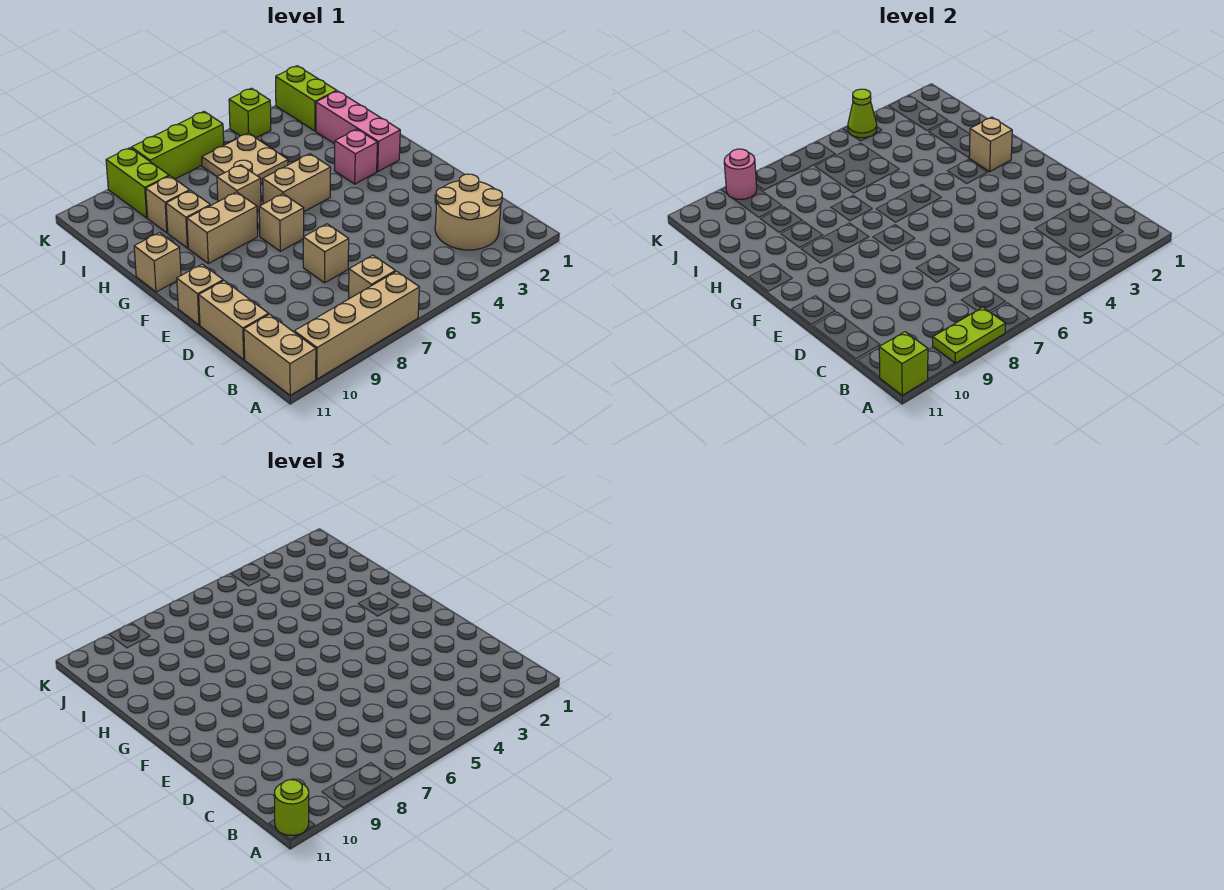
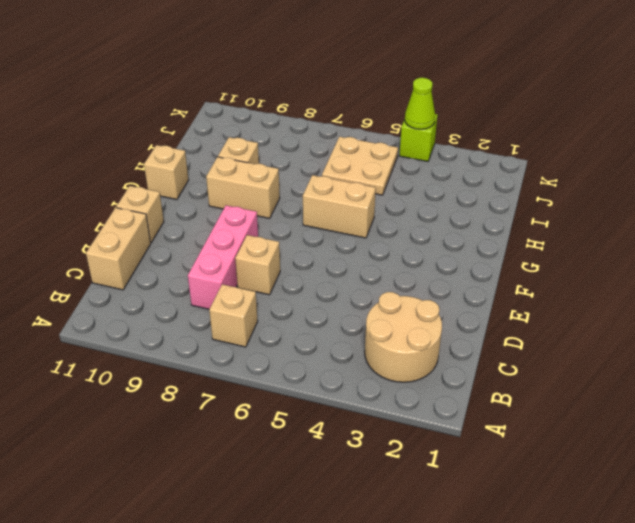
pink 1x3 brick [188,205,258,309] -> pink 1x3 brick moved to [316,91,400,171]
none -> tan 1x4 brick [294,271,420,379]
none -> tan 1x2 brick [244,314,316,395]
none -> tan 1x1 brick [259,194,304,251]

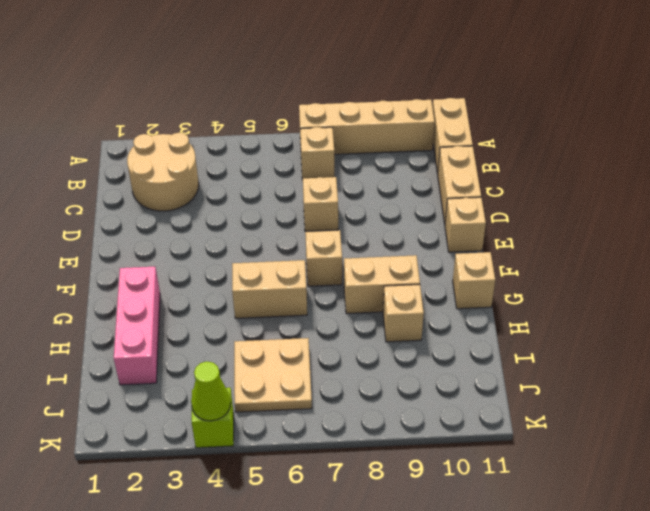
none -> pink 1x1 brick [334,129,377,184]
none -> tan 1x1 brick [217,165,261,211]
none -> tan 1x1 brick [146,176,190,233]

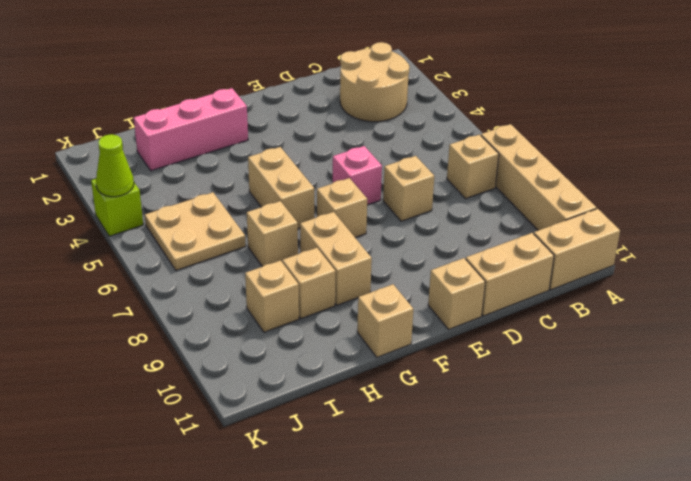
pink 1x1 brick [333,146,382,205] -> pink 1x1 brick moved to [334,129,377,184]
none -> lime 1x2 brick [276,66,337,131]
none -> lime 1x2 brick [106,148,169,218]
none -> lime 1x3 brick [132,112,224,179]

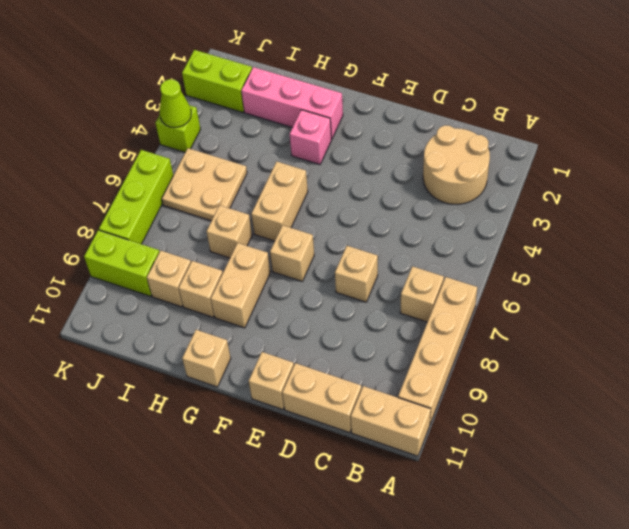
none -> lime 1x2 plate [933,307,1006,363]
none -> lime 1x1 brick [879,332,928,395]
none -> tan 1x1 brick [969,117,1012,171]

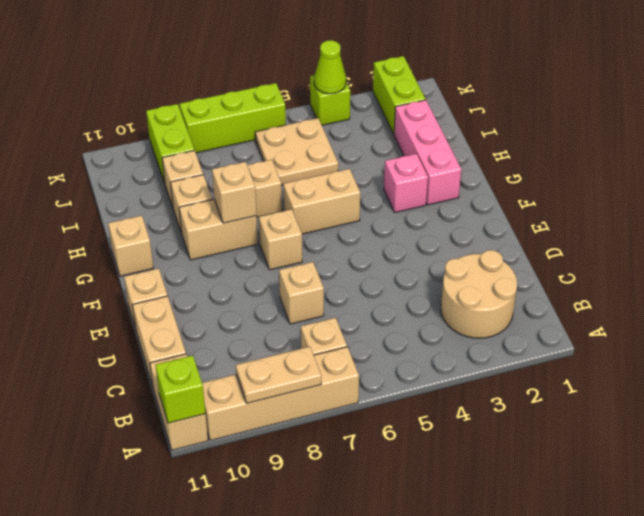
tan 1x2 plate [236,347,321,403] -> lime 1x2 plate [933,307,1006,363]
tan 1x1 brick [212,162,257,223] -> tan 1x1 brick moved to [969,117,1012,171]
none -> pink 1x1 round brick [724,149,757,199]
none -> lime 1x1 round brick [274,780,309,835]

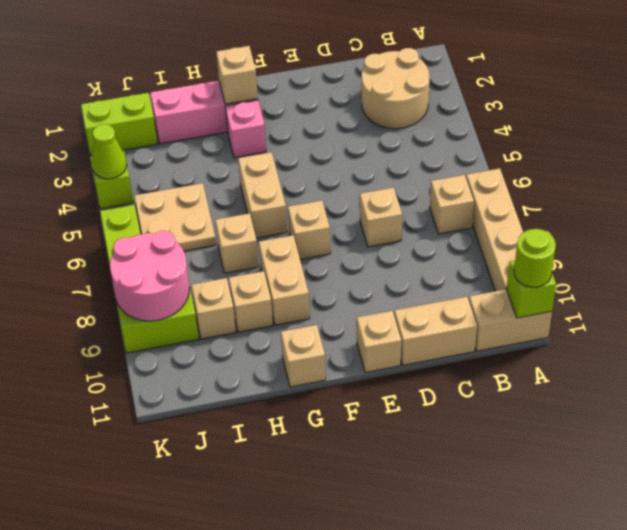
pink 2x2 round brick [110,231,190,321] -> pink 1x1 round brick [724,149,757,199]
none -> lime 1x2 plate [933,307,1006,363]

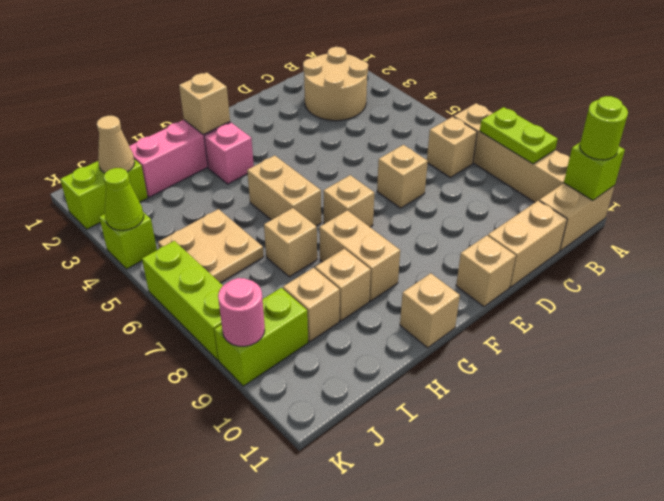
tan 1x1 cone [97,116,135,173] -> none

